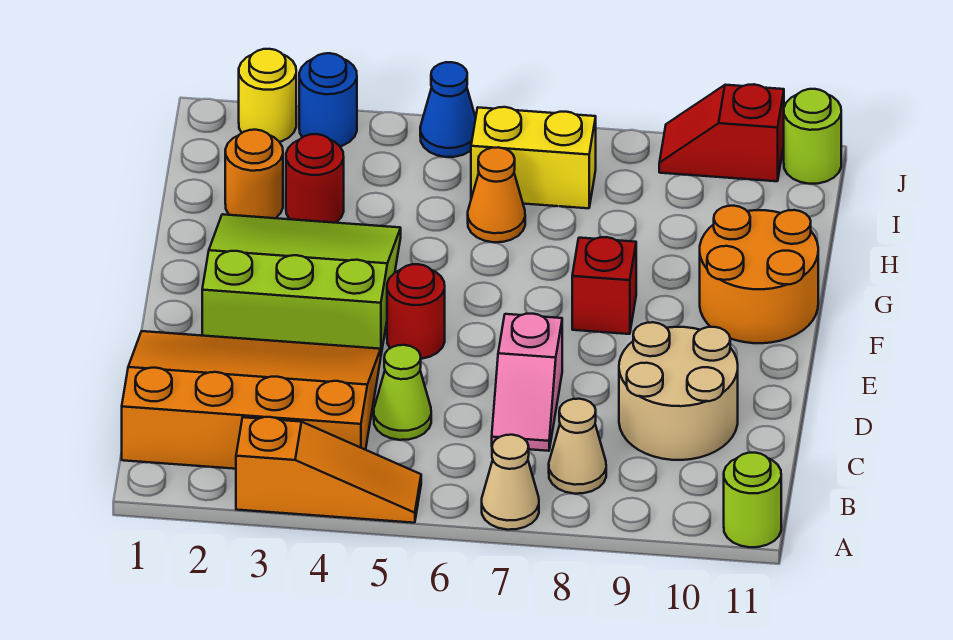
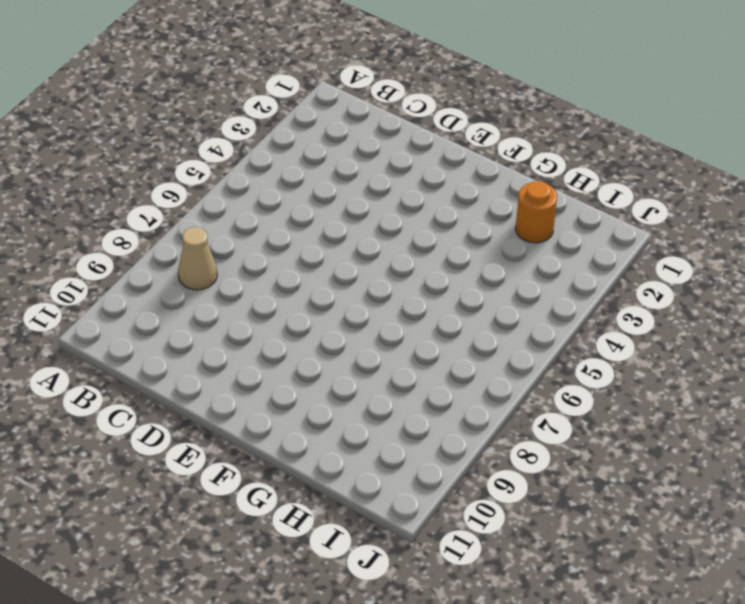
none -> orange 1x3 slope [236,417,421,523]
none -> tan 1x1 cone [482,435,539,530]
none -> lime 1x1 round brick [724,453,781,547]

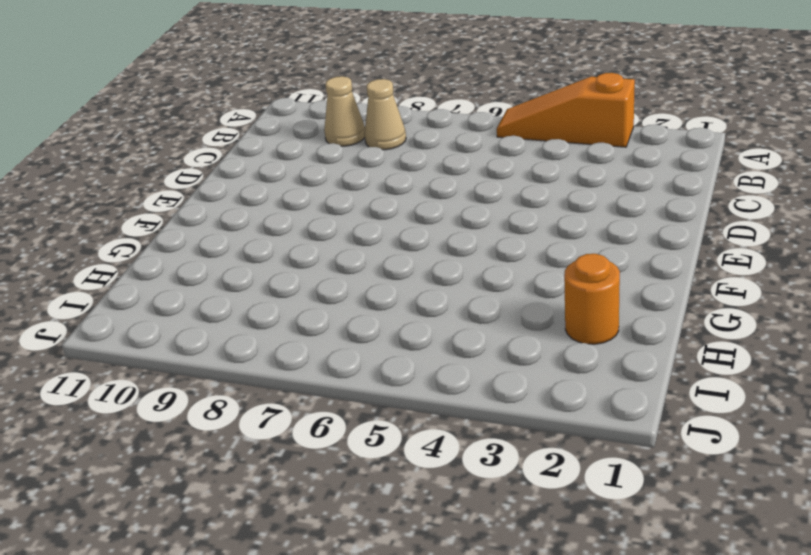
tan 1x1 cone [324,76,365,146] -> tan 1x1 cone moved to [482,435,539,530]
none -> lime 1x1 round brick [724,453,781,547]
none -> orange 3x4 slope [122,331,381,469]
none -> lime 1x1 cone [374,345,431,440]

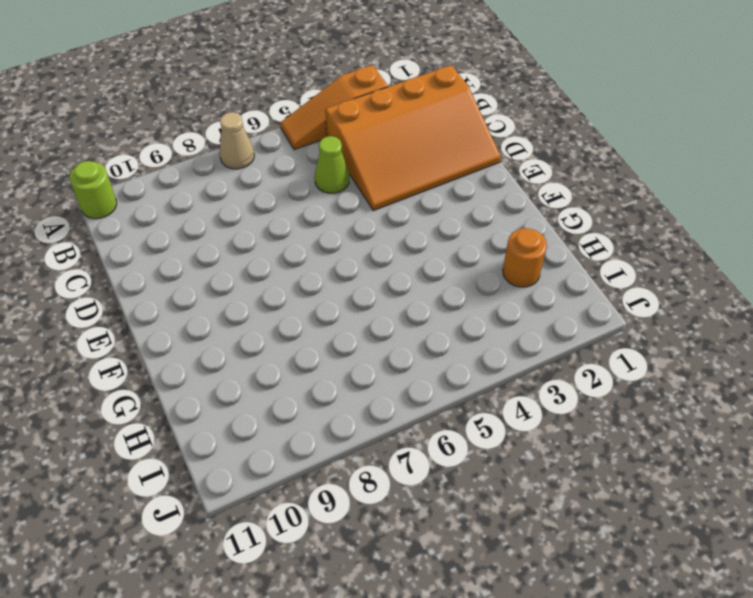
none -> tan 1x1 cone [549,399,606,494]
none -> pink 1x2 slope [492,314,562,451]
none -> tan 2x2 round brick [619,322,738,460]

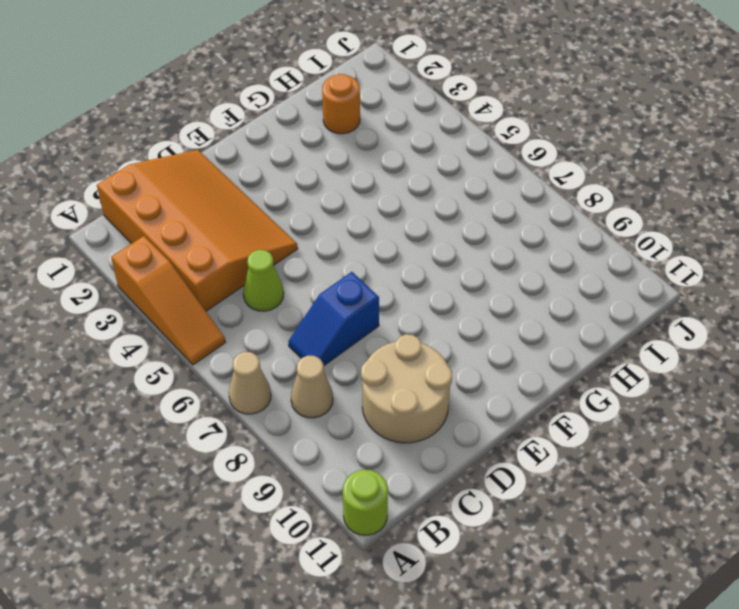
blue 1x2 slope [288,272,379,365] -> pink 1x2 slope [492,314,562,451]
none -> lime 3x3 slope [202,214,401,354]
none -> red 1x1 round brick [387,264,445,359]
none -> red 1x1 brick [572,237,636,334]

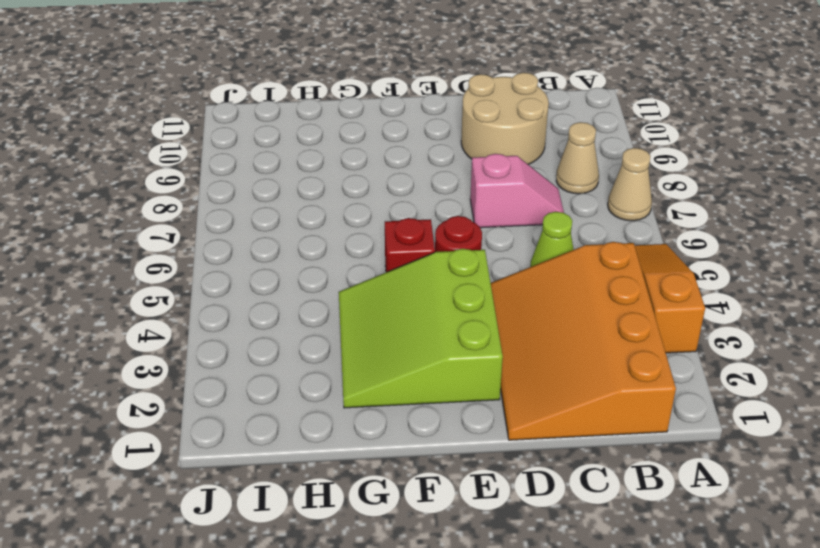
red 1x1 brick [385,218,435,272] -> red 1x1 brick moved to [572,237,636,334]
none -> lime 1x1 round brick [724,453,781,547]
none -> orange 2x2 round brick [700,206,818,343]
none -> orange 1x1 round brick [225,130,283,218]

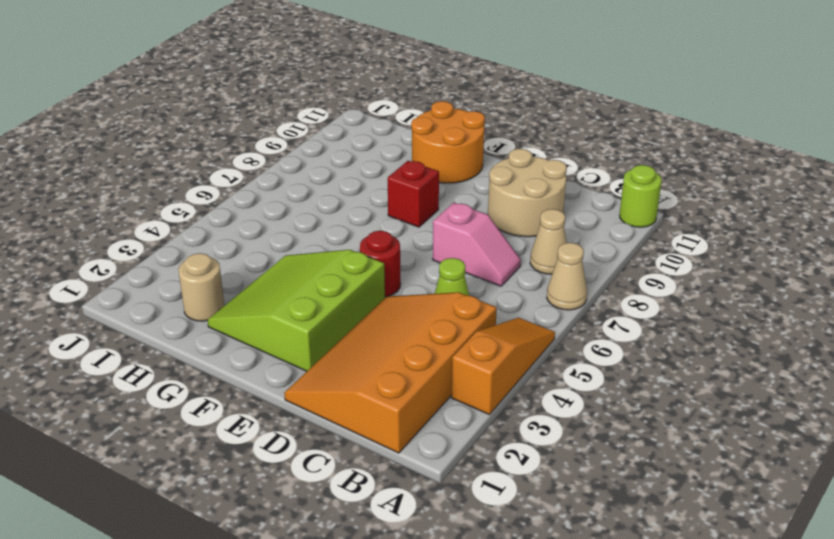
tan 1x1 round brick [178,253,224,321] -> orange 1x1 round brick [225,130,283,218]
none -> red 1x1 round brick [286,134,344,223]
none -> orange 1x1 cone [468,147,525,242]
none -> yellow 1x2 brick [471,107,596,208]

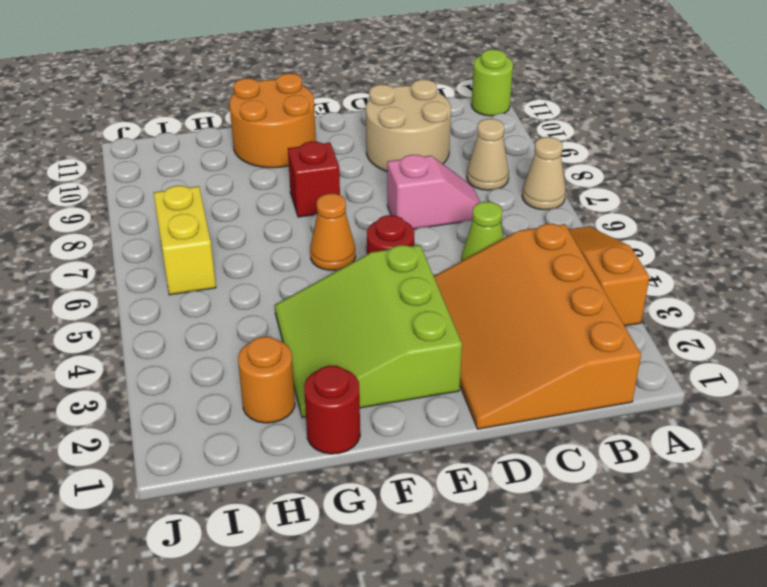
orange 1x1 cone [310,194,356,270] -> orange 1x1 cone moved to [468,147,525,242]
red 1x1 round brick [304,366,360,454] -> red 1x1 round brick moved to [286,134,344,223]
none -> yellow 1x1 round brick [239,49,296,142]
none -> blue 1x1 round brick [299,53,357,146]
none -> blue 1x1 cone [420,62,476,157]

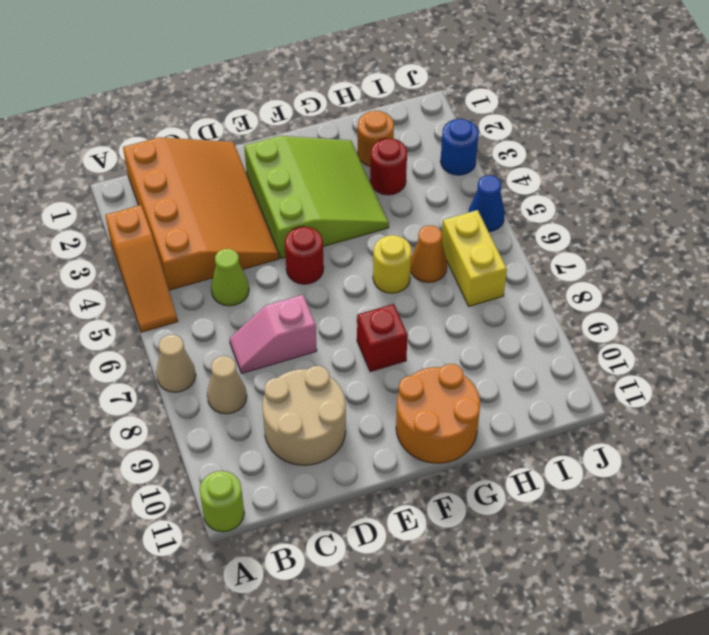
yellow 1x1 round brick [373,235,412,293] -> yellow 1x1 round brick moved to [239,49,296,142]
none -> red 1x2 slope [659,84,784,181]
none -> lime 1x1 round brick [784,89,841,184]

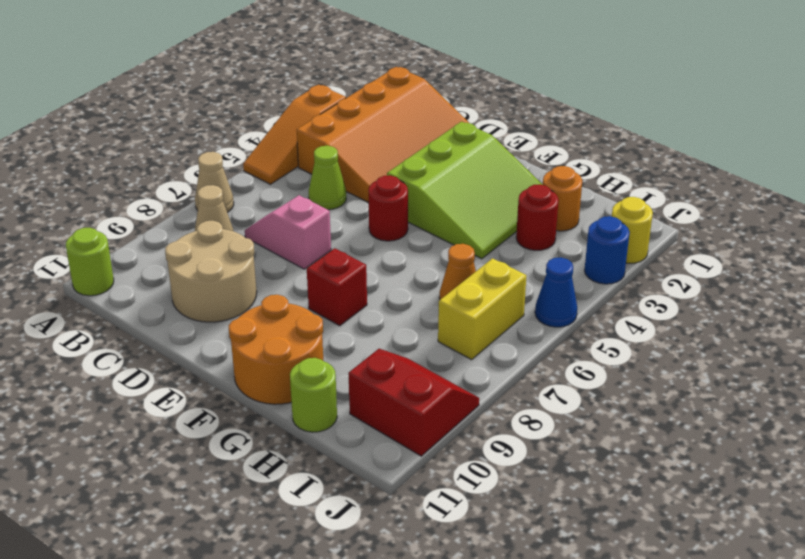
lime 1x1 round brick [290,358,337,432] -> lime 1x1 round brick moved to [784,89,841,184]
red 2x2 slope [349,349,479,456] -> red 1x2 slope [659,84,784,181]

